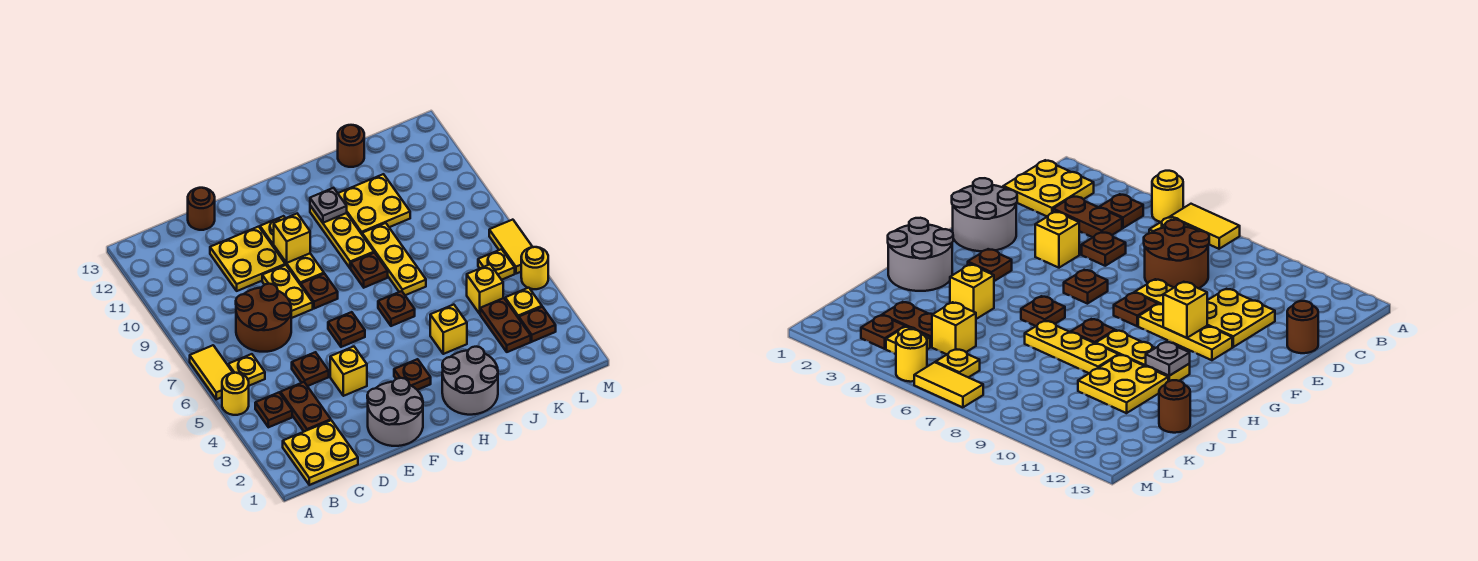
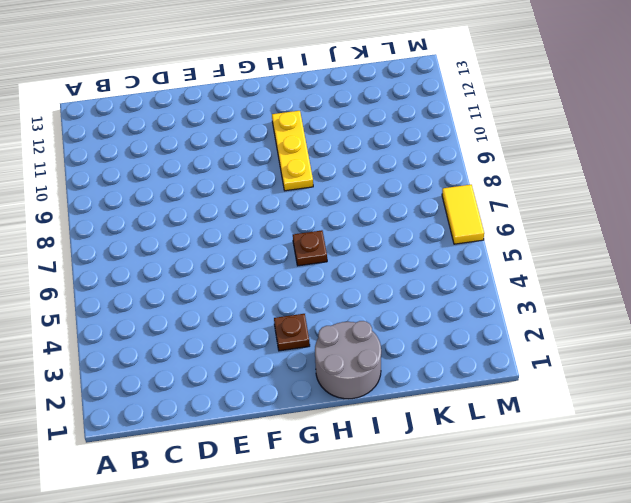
none -> yellow 1x1 round brick [222,373,249,415]
none -> yellow 1x2 tile [190,345,233,399]
none -> yellow 2x2 plate [283,420,358,485]
none -> brown 1x1 plate [255,393,292,427]

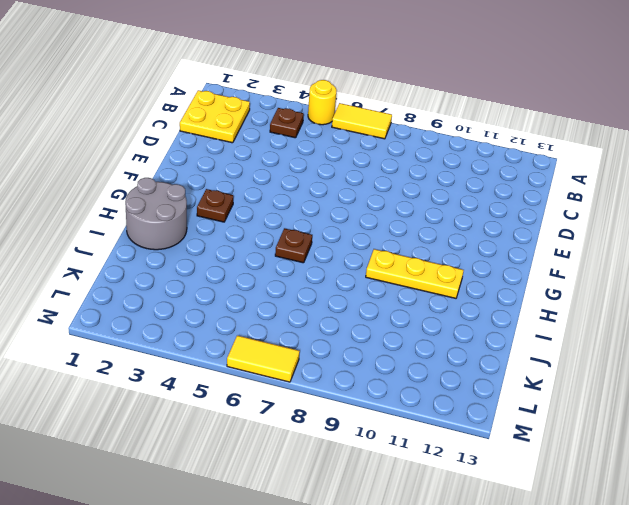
none -> yellow 1x1 plate [228,354,265,386]
none -> brown 1x2 plate [280,382,331,431]
none -> brown 2x2 round brick [236,284,291,352]
none -> brown 1x1 plate [292,352,329,386]

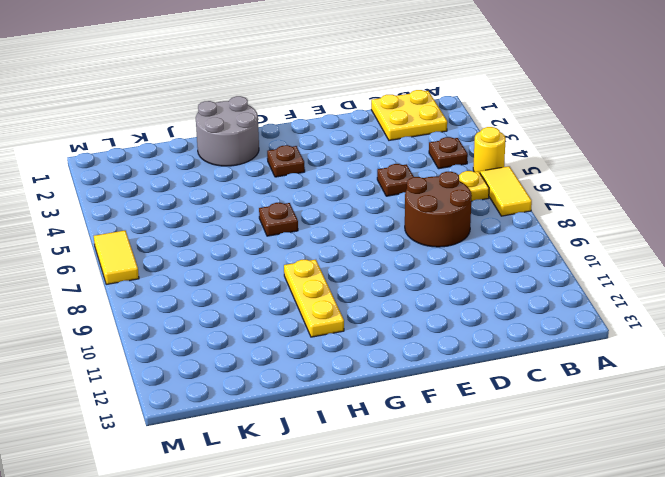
none -> brown 1x2 plate [280,382,331,431]
none -> yellow 2x2 plate [210,227,285,291]
none -> brown 1x1 round brick [188,188,215,230]
none -> grey 2x2 round brick [367,378,423,446]

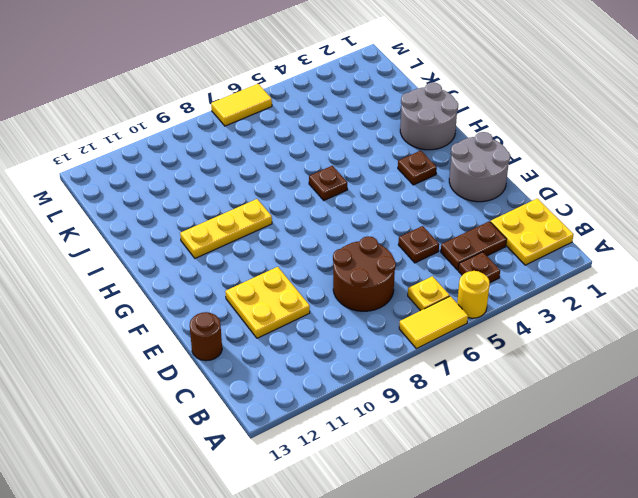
none -> yellow 1x1 brick [330,347,367,396]
none -> yellow 1x2 plate [262,265,313,318]
none -> brown 1x1 plate [328,312,365,347]
none -> brown 1x1 plate [301,274,338,309]

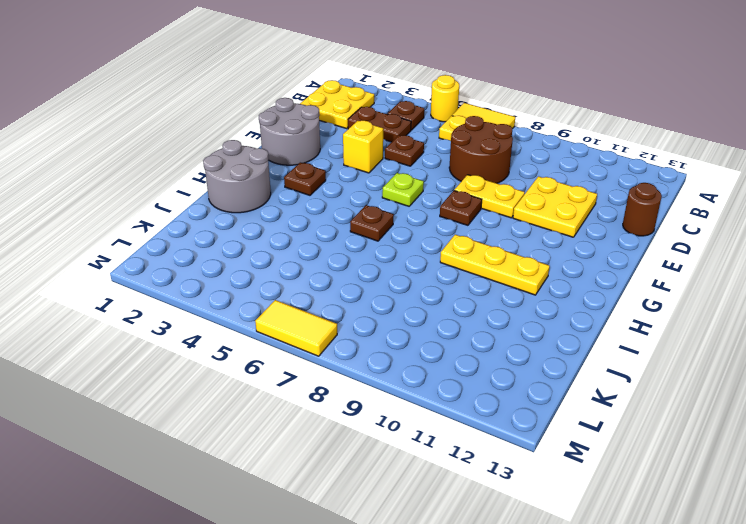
lime 1x1 plate [382,173,424,206] -> brown 1x1 plate [328,312,365,347]
none -> yellow 1x3 plate [260,216,324,285]
none -> brown 1x1 plate [351,253,388,288]
none -> yellow 1x1 brick [430,305,467,354]
none -> yellow 1x3 plate [362,223,426,295]

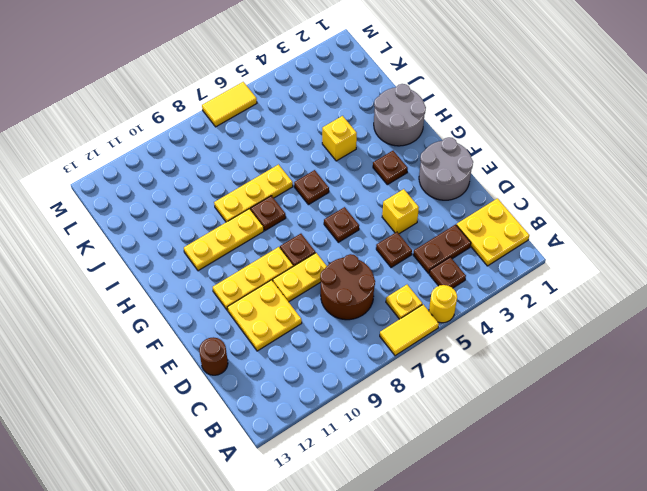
none -> yellow 2x2 plate [338,174,410,234]
none -> brown 1x1 round brick [338,125,364,167]
none -> brown 1x2 plate [480,298,531,352]
none -> yellow 1x1 brick [467,265,503,314]

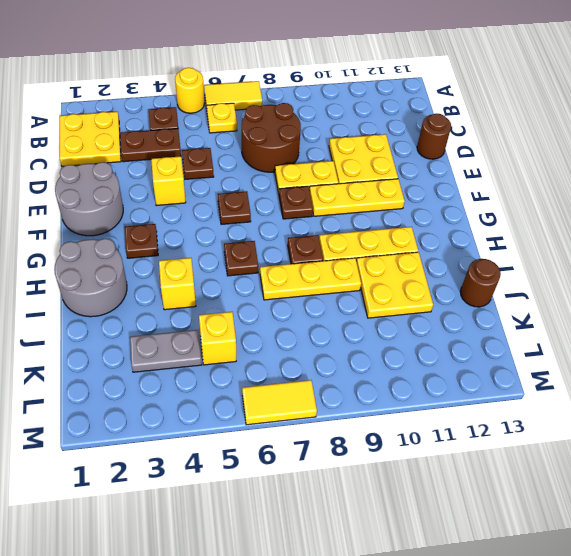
grey 1x2 plate [130,330,202,372] -> brown 1x2 plate [480,298,531,352]
none -> brown 1x1 plate [519,307,556,342]
none -> yellow 1x1 plate [505,288,542,318]
none -> yellow 1x1 plate [478,249,515,280]
none -> yellow 1x1 round brick [521,247,548,289]

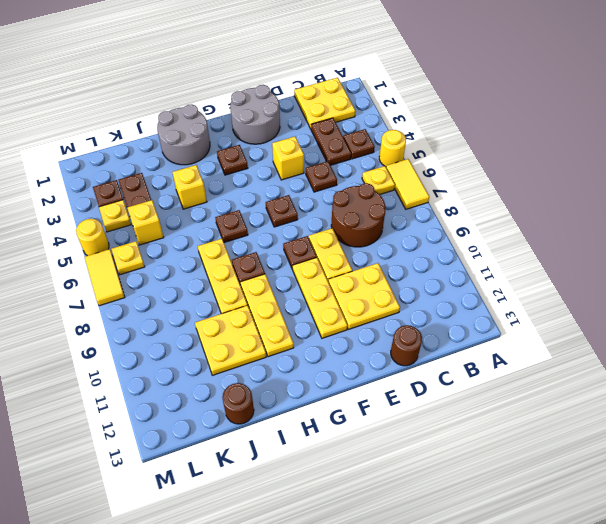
none -> yellow 1x1 brick [274,214,310,263]
none -> grey 1x1 plate [310,188,347,223]

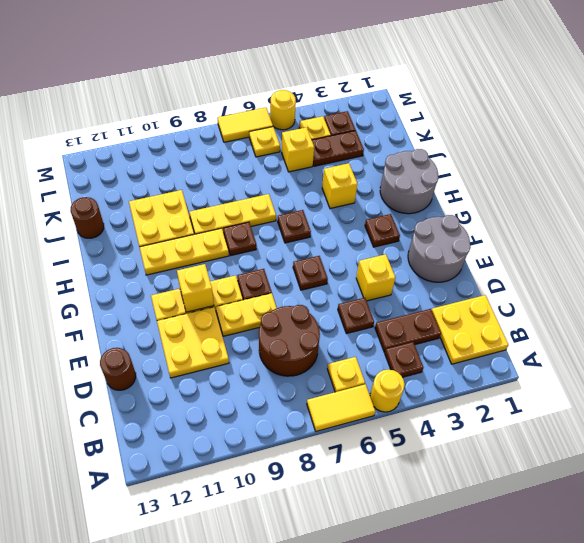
none -> grey 1x1 plate [310,188,347,223]

